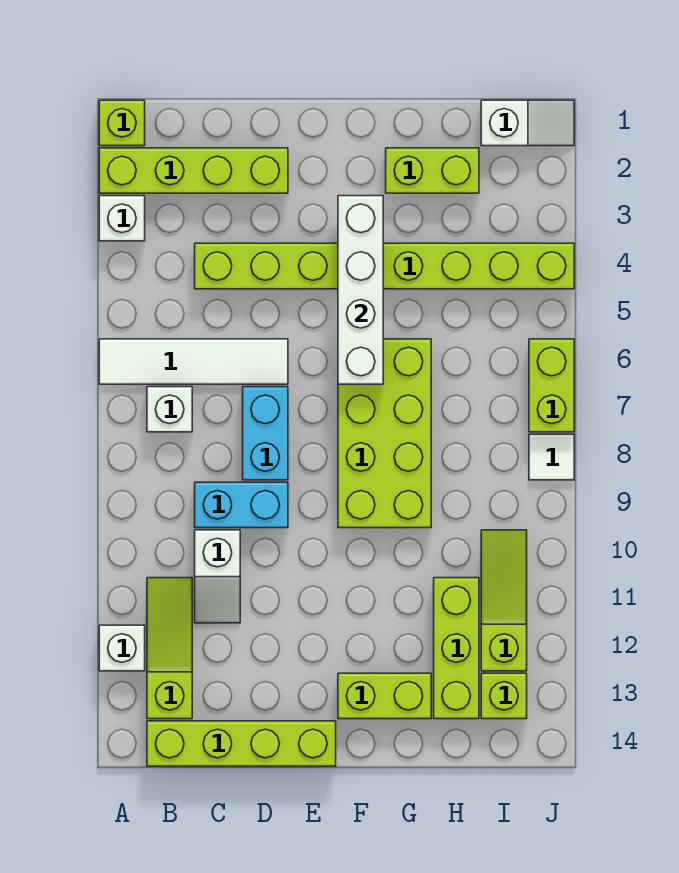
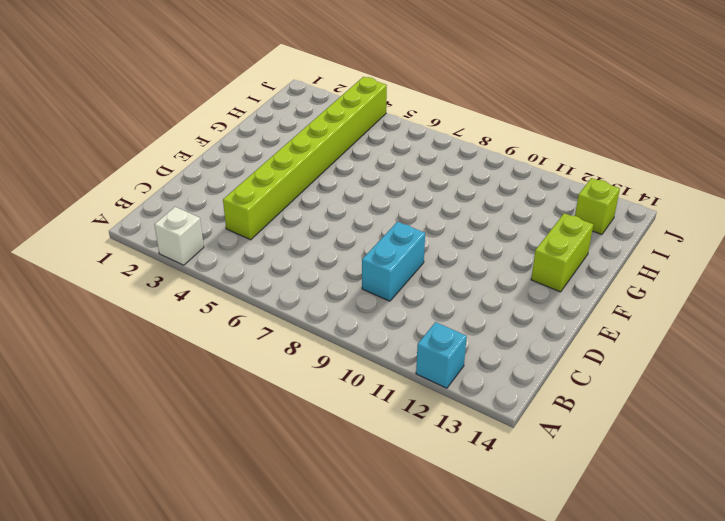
cyan 1x1 brick [416,322,467,388] -> white 1x1 brick [99,625,145,671]
none -> lime 1x1 brick [99,100,145,146]
none -> lime 1x4 brick [99,148,288,193]
none -> white 1x4 tile [99,339,288,384]

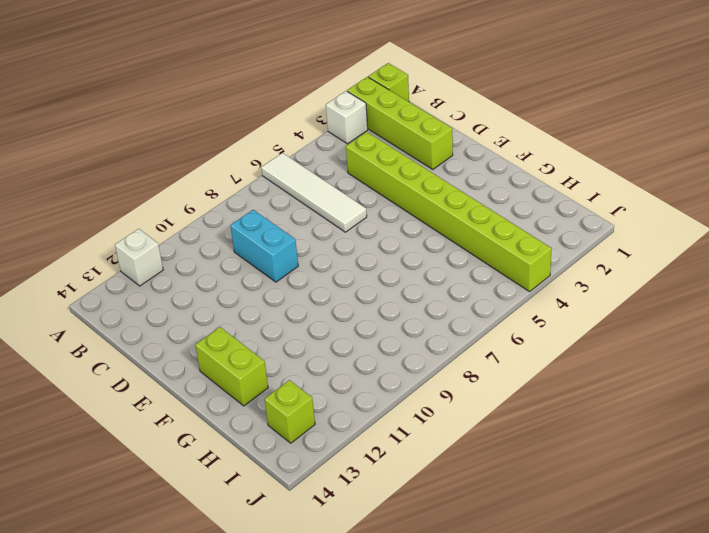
none -> white 1x1 brick [147,387,192,432]
none -> lime 1x3 slope [147,578,192,719]
none -> lime 1x4 brick [147,721,336,766]

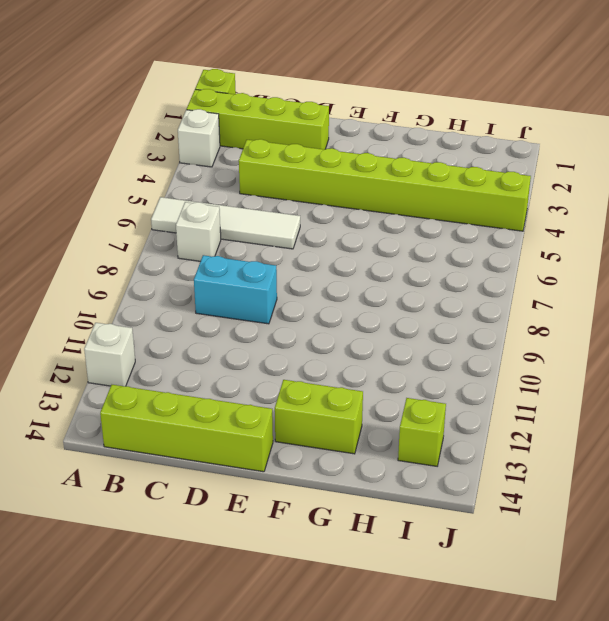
none -> lime 1x3 slope [147,578,192,719]
none -> white 1x2 slope [195,530,240,623]
none -> cyan 1x2 brick [243,387,288,480]

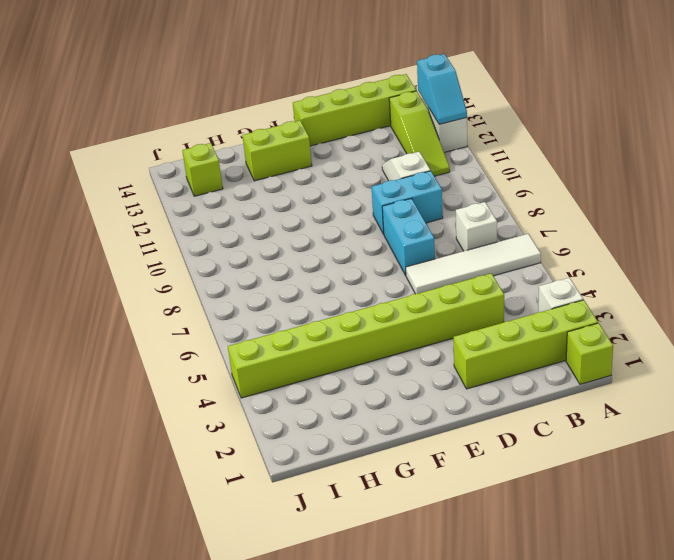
cyan 1x2 slope [417,54,467,124] -> none
none -> lime 2x4 brick [338,339,431,528]
none -> lime 1x2 brick [386,148,479,193]
none -> lime 1x3 brick [434,578,479,719]

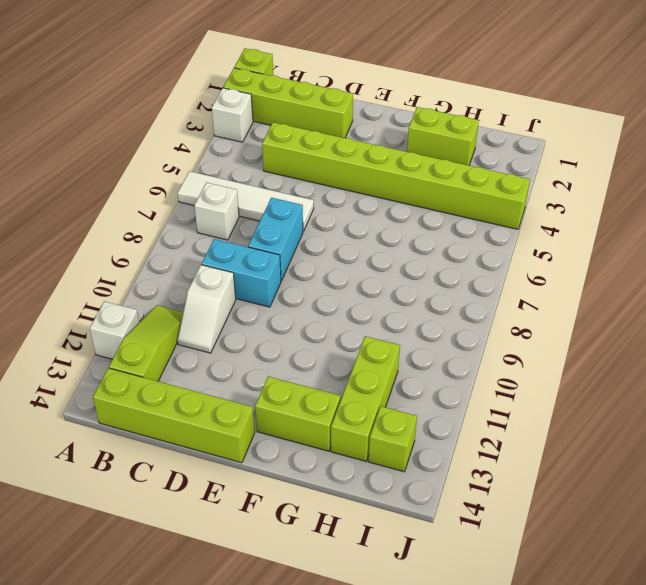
none -> lime 2x4 brick [338,339,431,528]
none -> white 1x2 slope [481,100,574,146]
none -> lime 1x3 slope [481,530,527,671]

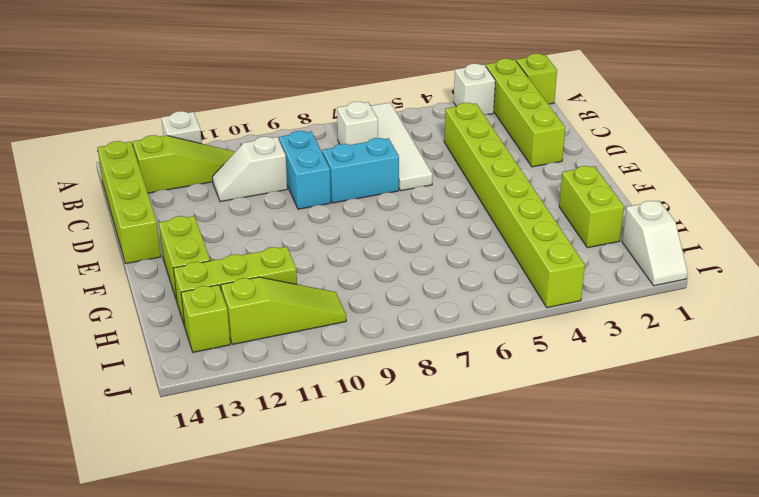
none -> lime 2x4 brick [338,339,431,528]
none -> lime 1x2 brick [529,339,574,432]
none -> white 1x1 tile [529,434,574,480]

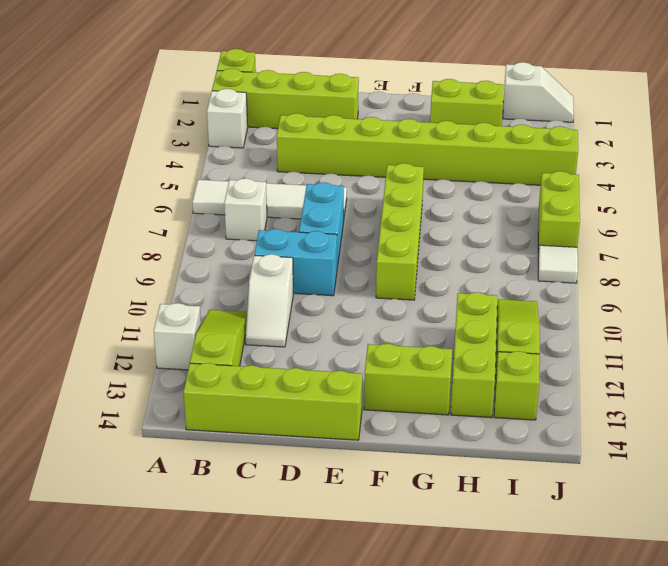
lime 1x4 brick [376,163,424,300] -> lime 2x4 brick [338,339,431,528]
none -> white 1x4 brick [338,196,383,384]

